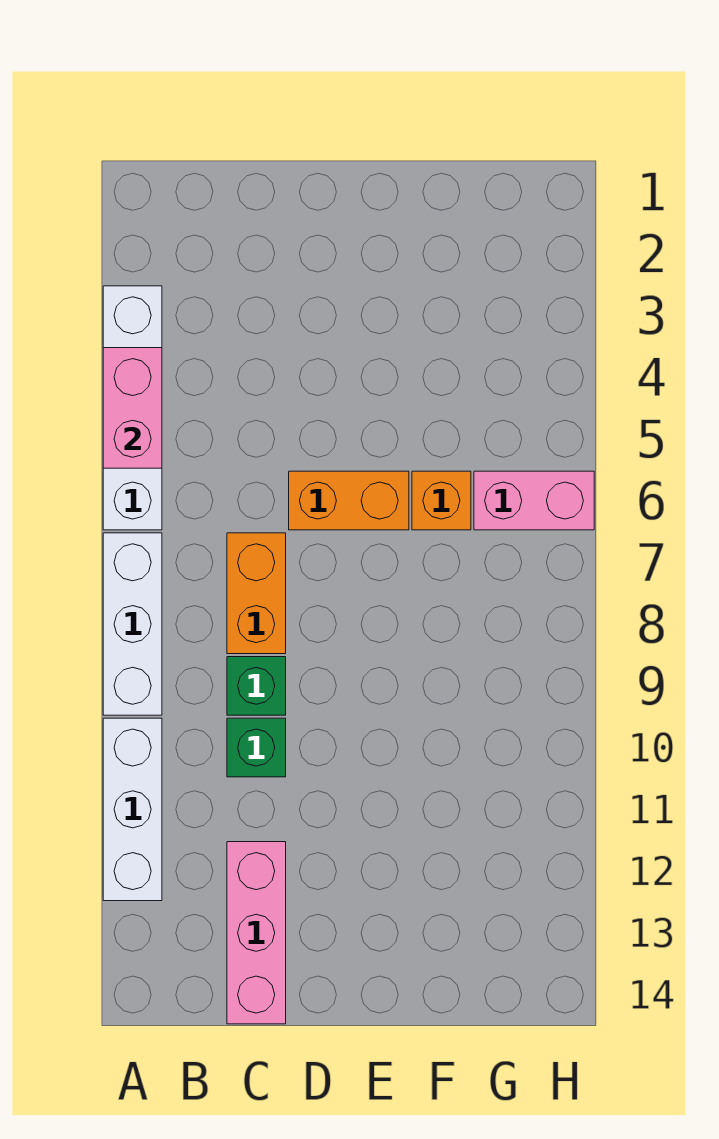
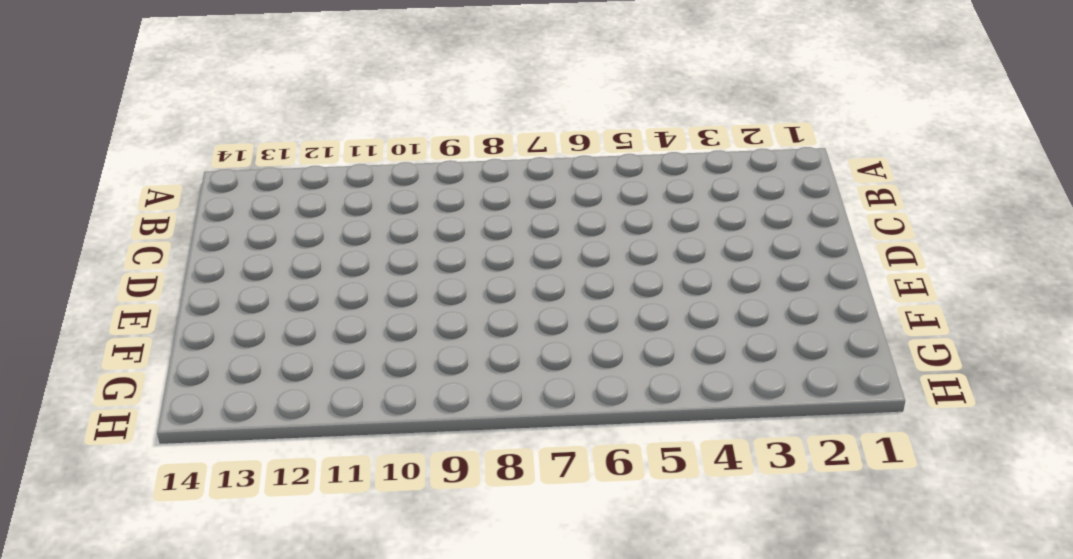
none -> white 1x4 brick [103,286,162,530]
none -> white 1x3 brick [103,533,162,715]

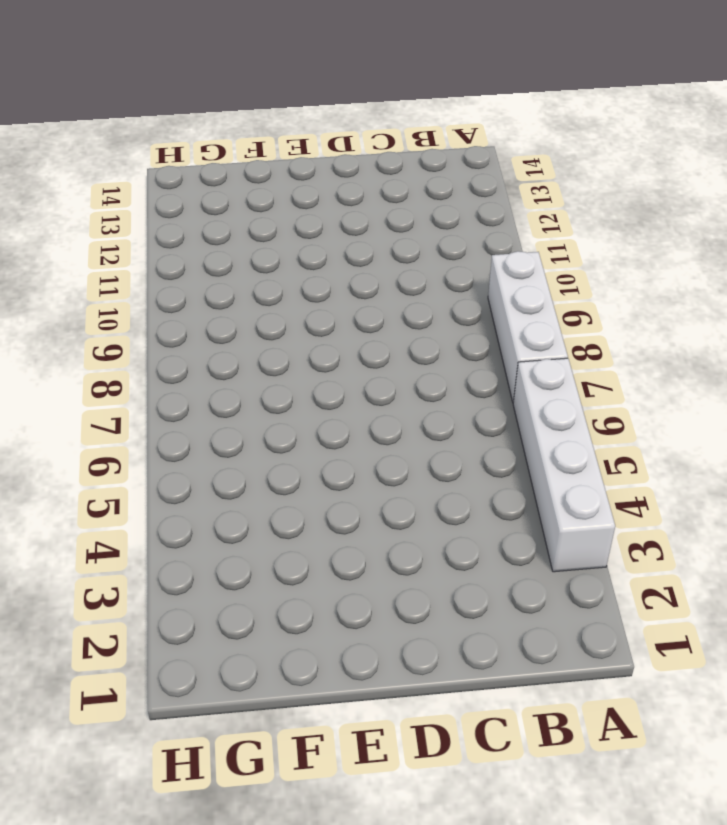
none -> white 1x3 brick [103,718,162,901]
none -> orange 1x2 brick [227,533,286,654]

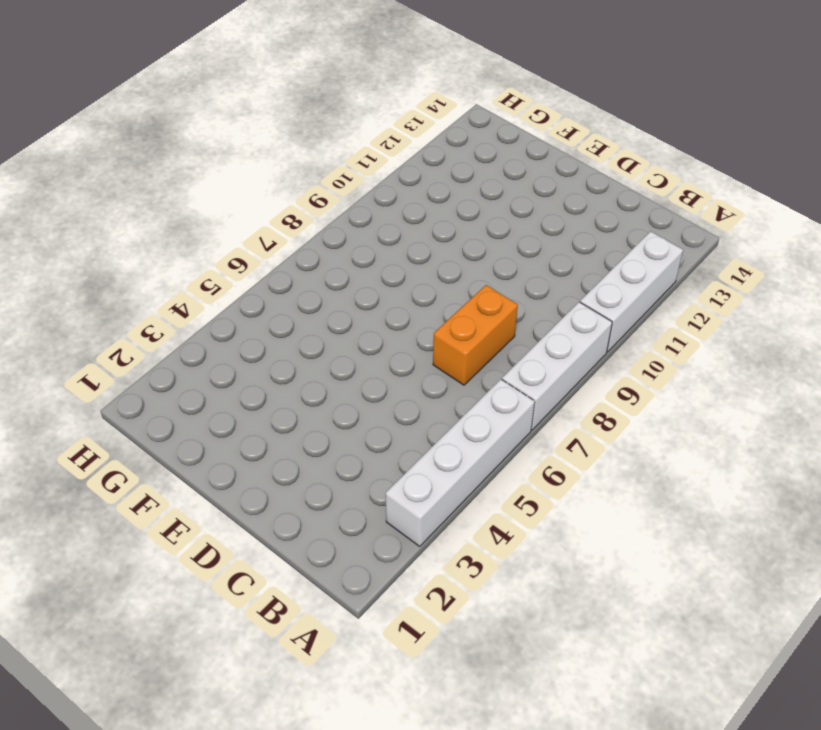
none -> green 1x1 brick [227,657,286,715]
none -> green 1x1 brick [227,718,286,777]

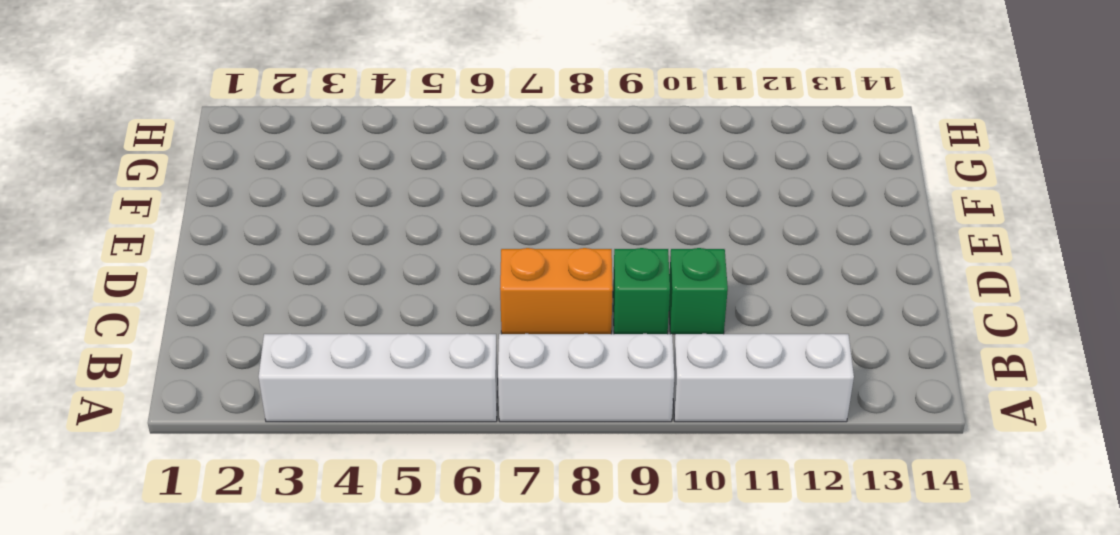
none -> pink 1x3 brick [227,842,286,1024]
none -> orange 1x2 brick [289,471,409,530]

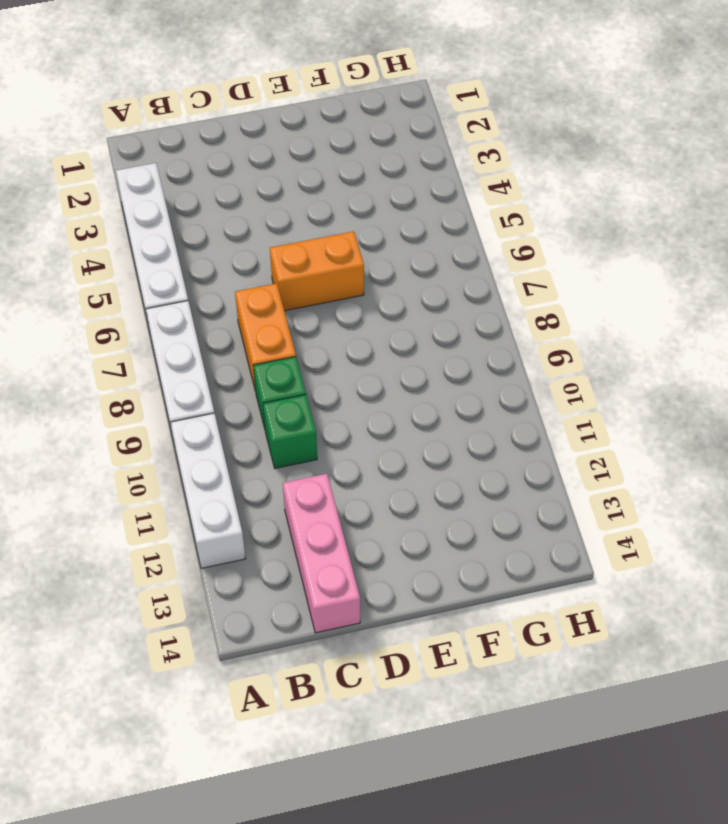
none -> orange 1x1 brick [412,471,471,530]
none -> pink 1x2 brick [474,471,594,530]

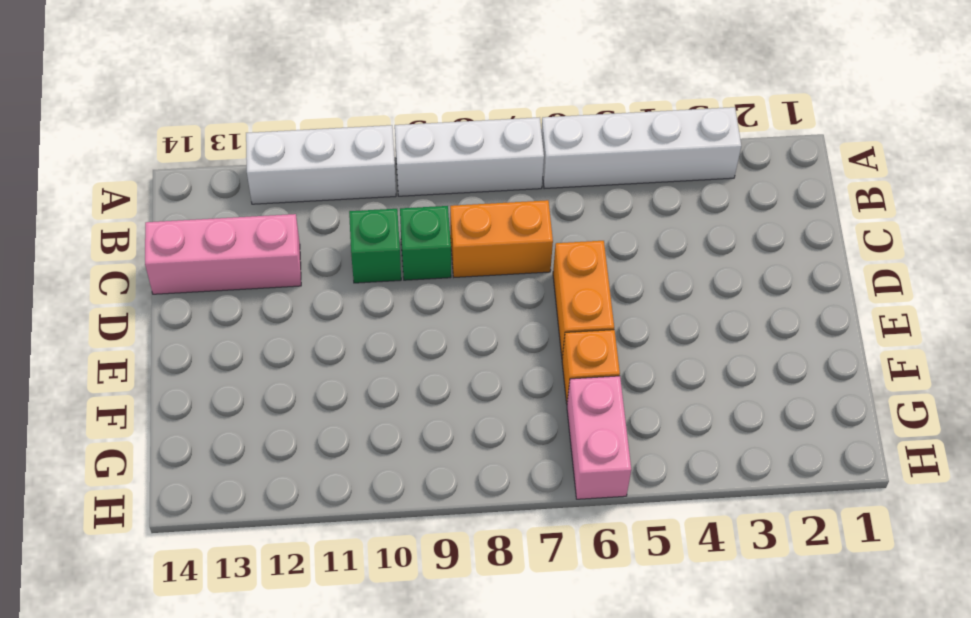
none -> pink 1x2 brick [103,348,162,468]

